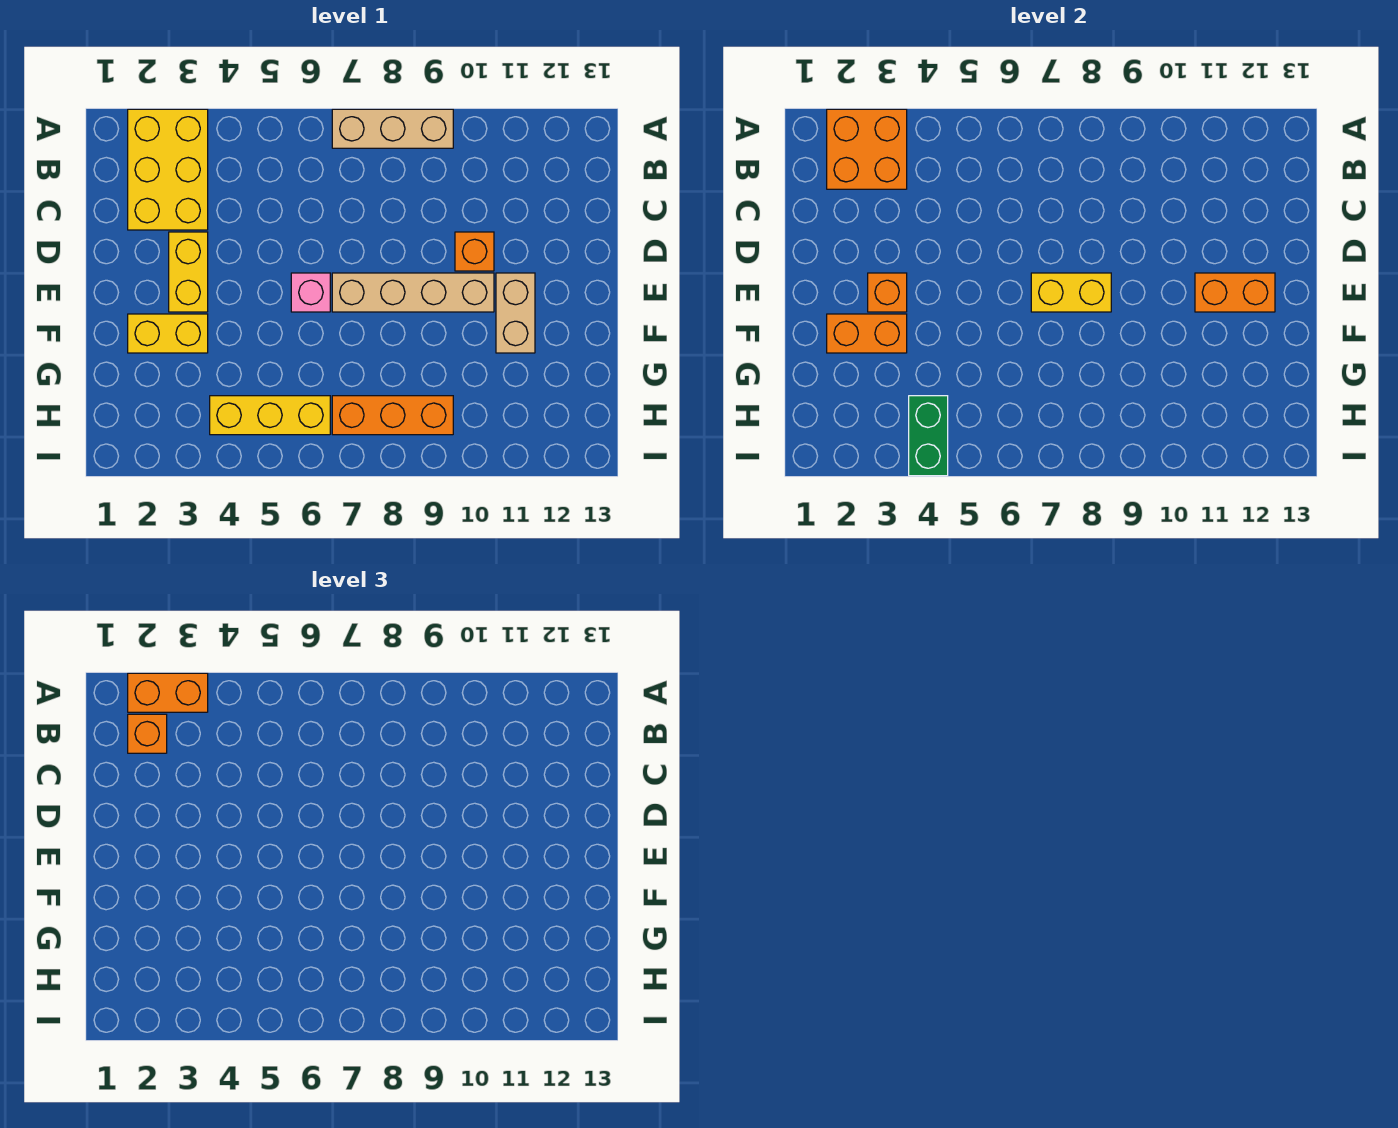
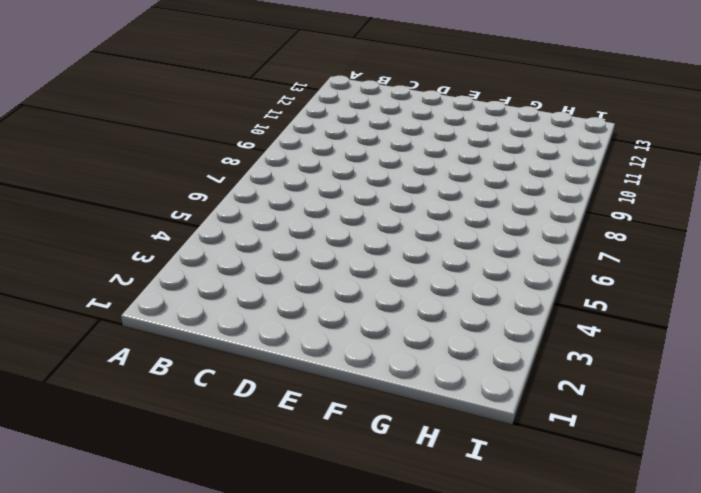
none -> yellow 2x3 brick [128,109,208,230]
none -> tan 1x3 brick [332,109,453,148]
none -> yellow 1x2 brick [169,232,208,312]

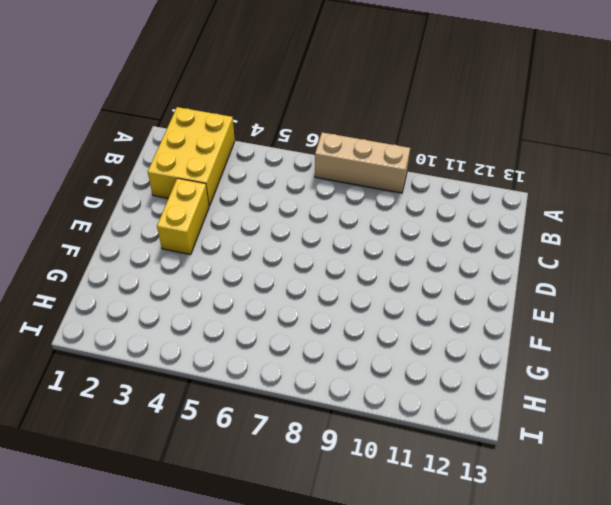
none -> orange 1x1 brick [455,232,494,271]
none -> pink 1x1 brick [291,273,330,312]
none -> tan 1x4 brick [332,273,494,312]

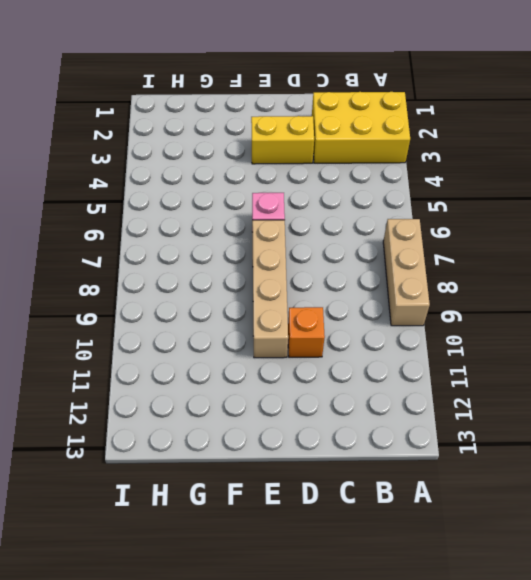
none -> tan 1x2 brick [496,273,535,353]
none -> yellow 1x2 brick [128,314,208,353]
none -> yellow 1x3 brick [210,396,330,435]

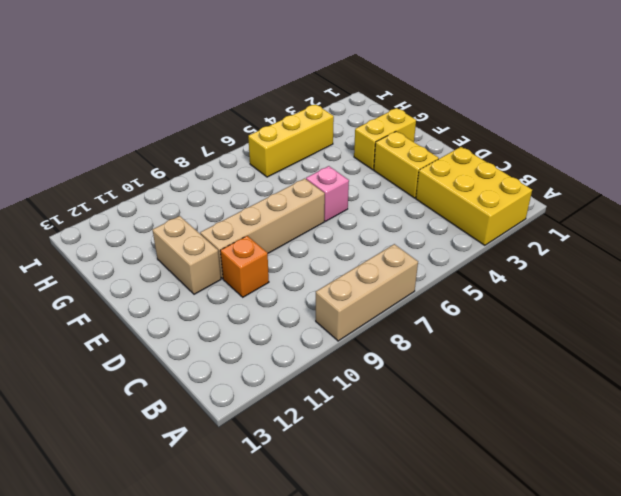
none -> orange 1x3 brick [332,396,453,435]
none -> orange 2x2 brick [827,109,907,189]
none -> orange 1x1 brick [868,273,907,312]

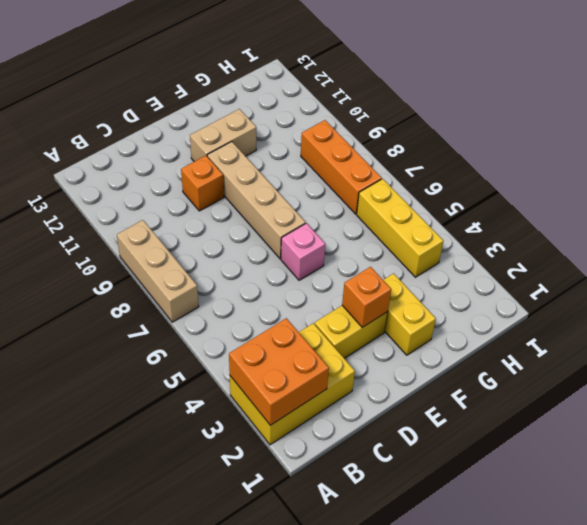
none -> yellow 1x2 brick [1031,273,1111,312]
none -> orange 1x2 brick [1195,273,1275,312]
none -> orange 1x2 brick [827,314,907,353]

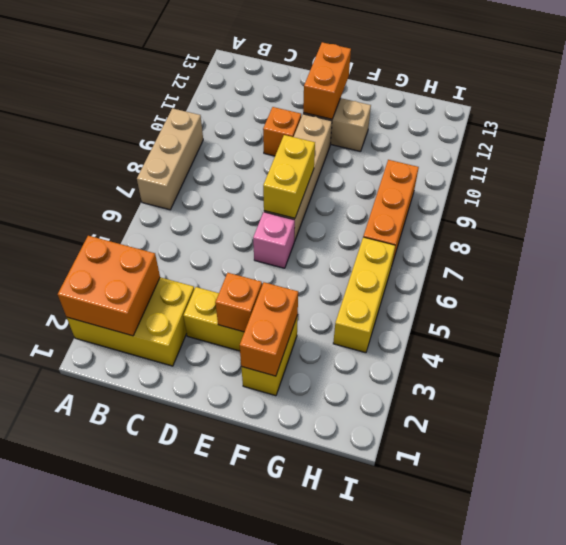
none -> green 1x2 brick [909,396,948,476]
none -> orange 1x2 brick [128,673,208,712]
none -> orange 1x1 brick [128,714,167,753]

